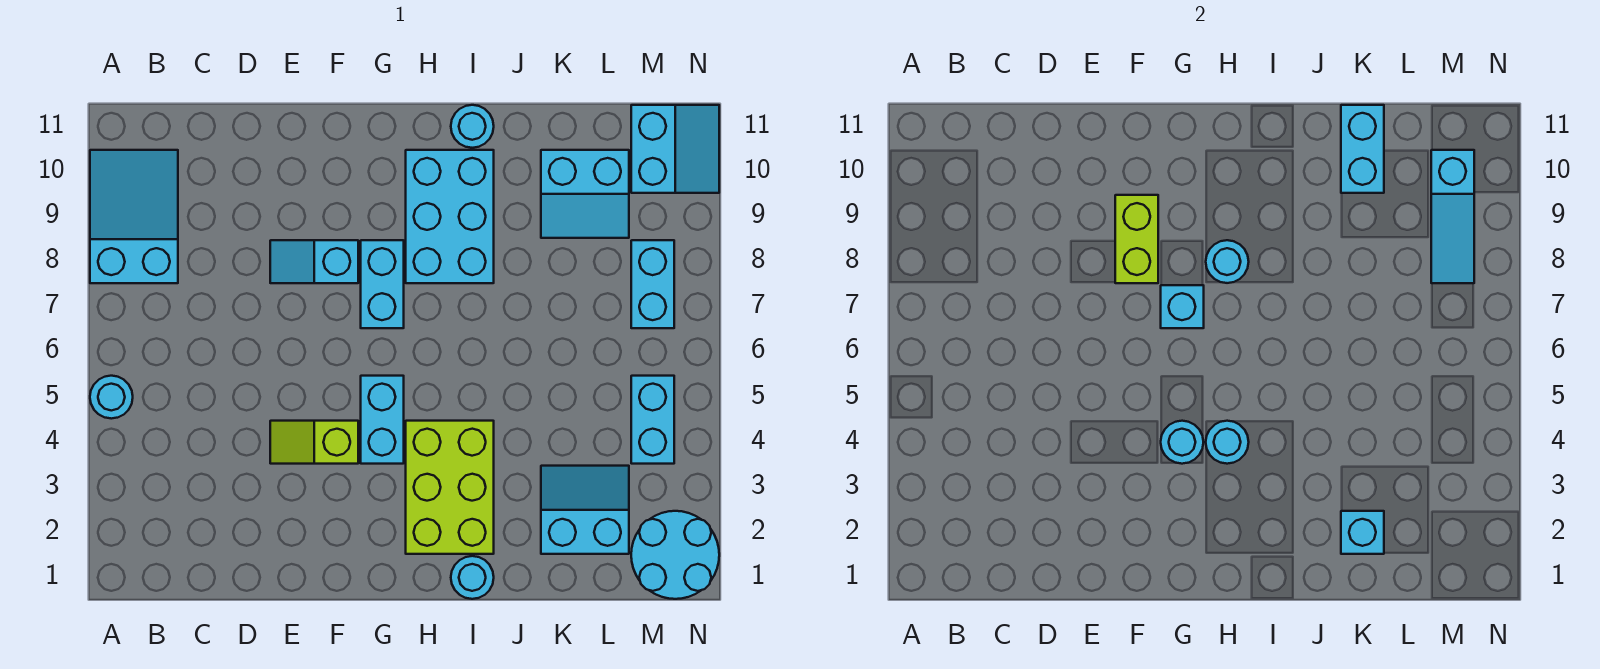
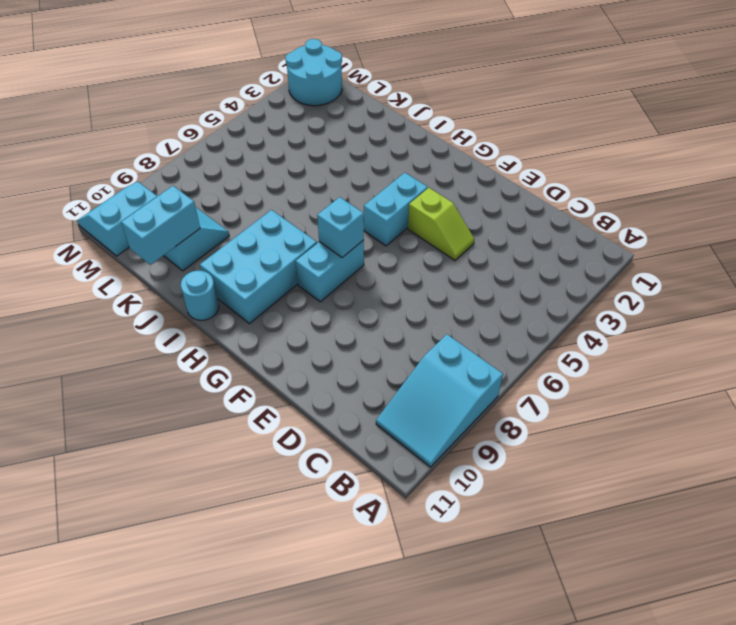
none -> cyan 1x1 round brick [90,376,133,419]
none -> cyan 1x2 slope [270,240,358,283]
none -> lime 2x3 brick [406,421,494,554]

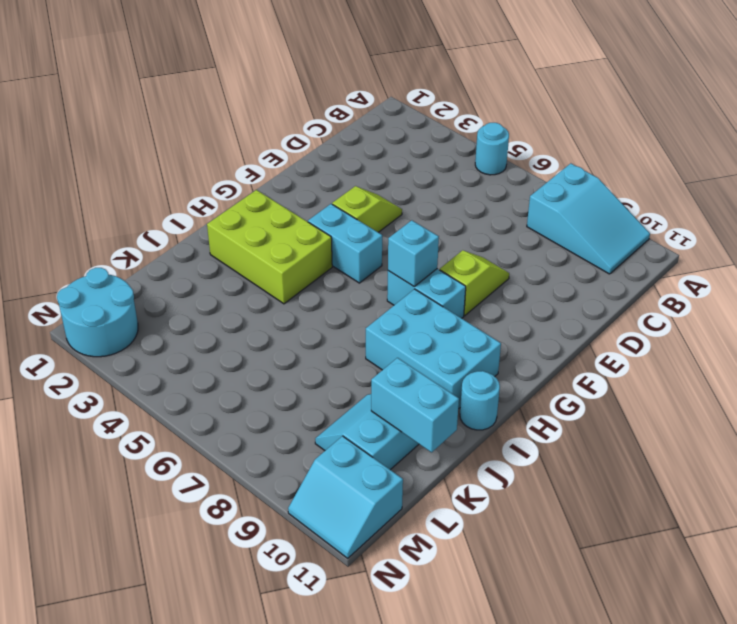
lime 1x2 slope [440,250,509,316] -> cyan 1x2 slope [270,240,358,283]
none -> cyan 1x1 round brick [451,556,494,599]
none -> cyan 2x2 slope [541,466,629,554]
none -> cyan 1x2 brick [631,376,674,464]

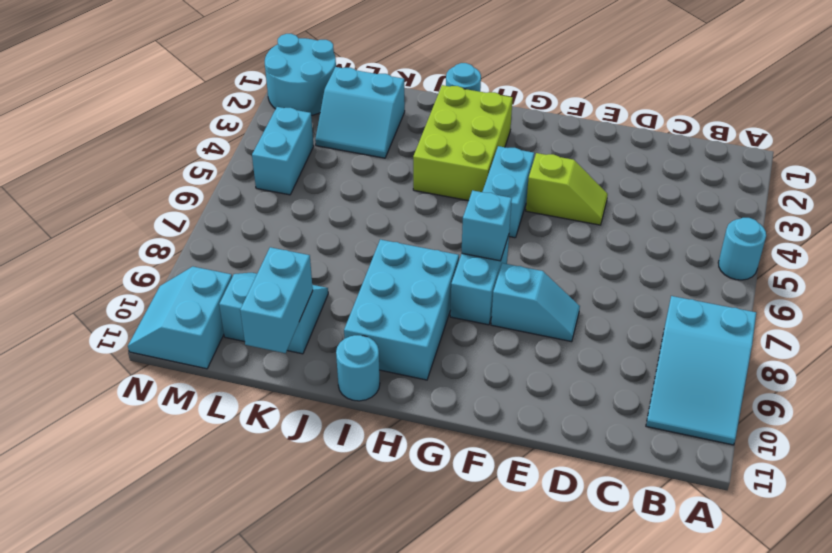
none -> cyan 1x2 brick [631,240,674,328]
none -> lime 1x2 brick [1115,195,1158,283]
none -> cyan 1x1 round brick [1161,421,1203,464]

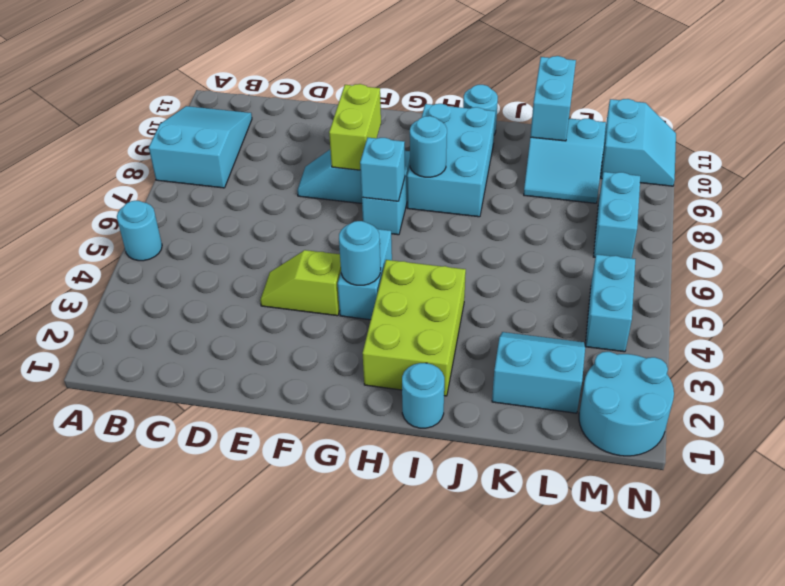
none -> cyan 1x1 round brick [1206,421,1249,464]
none -> cyan 1x1 brick [1341,511,1384,554]
none -> cyan 1x3 slope [1431,150,1474,283]

